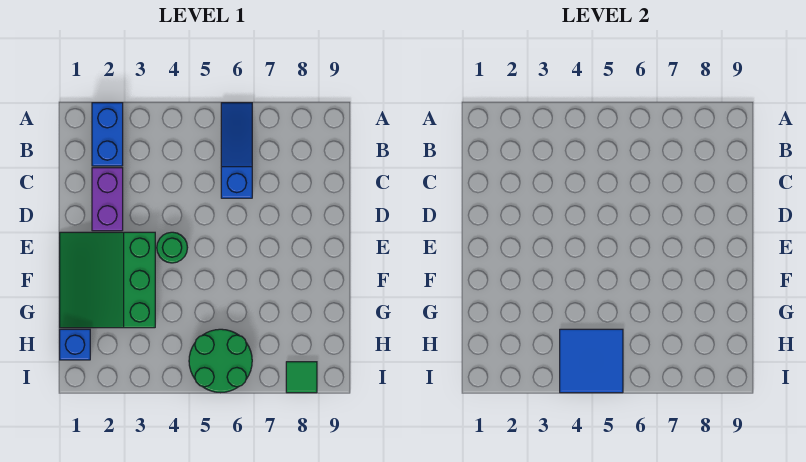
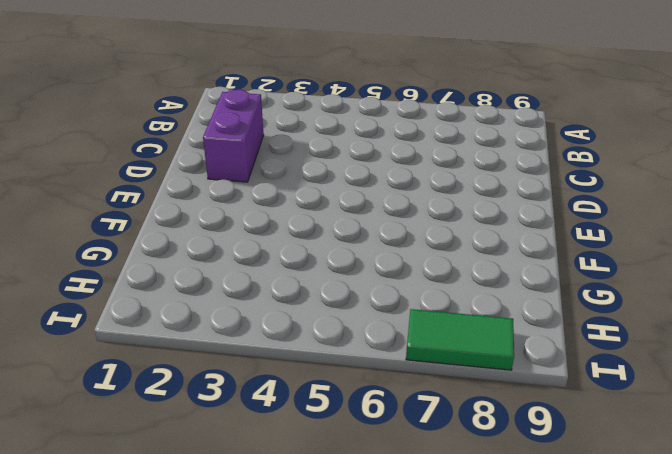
green 1x2 tile [406,309,514,370] -> green 1x1 tile [286,362,317,393]
none -> blue 1x2 brick [92,103,123,166]
none -> blue 1x3 slope [221,103,252,198]

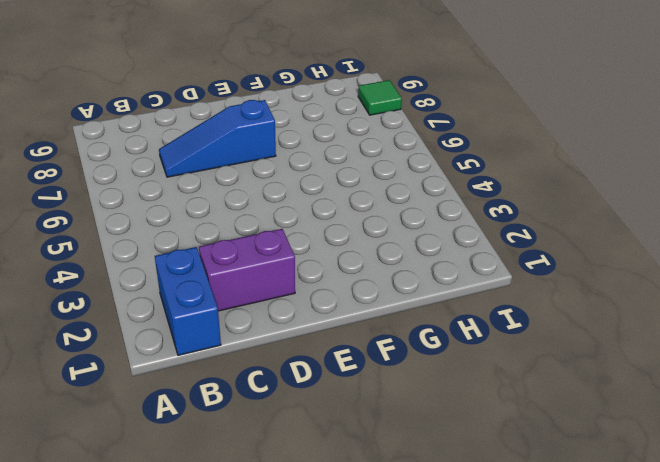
blue 1x2 brick [155,247,221,355] -> blue 1x2 brick turned to [92,103,123,166]
blue 1x3 slope [159,100,276,177] -> blue 1x3 slope moved to [221,103,252,198]
none -> green 3x3 slope [60,232,155,328]
none -> green 1x1 round brick [157,232,188,263]

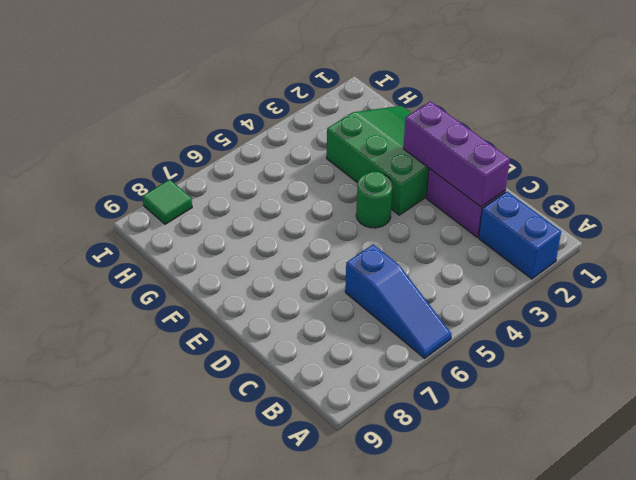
purple 1x3 brick [403,101,510,207] -> none
none -> blue 1x1 brick [60,329,90,360]
none -> green 2x2 round brick [189,329,252,393]

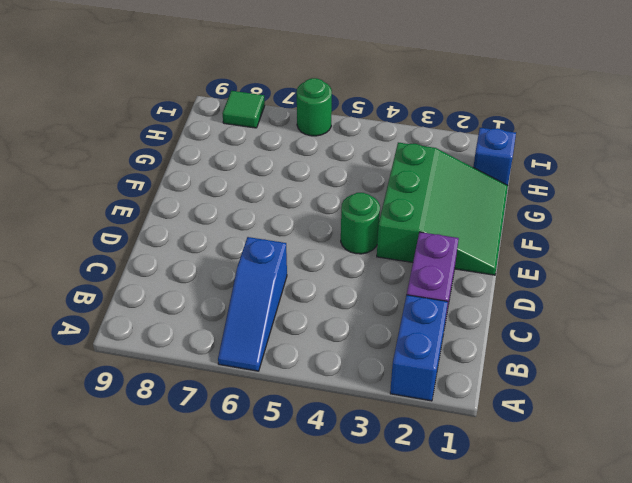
green 1x1 round brick [297,78,332,136] -> green 2x2 round brick [189,329,252,393]
none -> blue 2x2 tile [560,329,623,393]

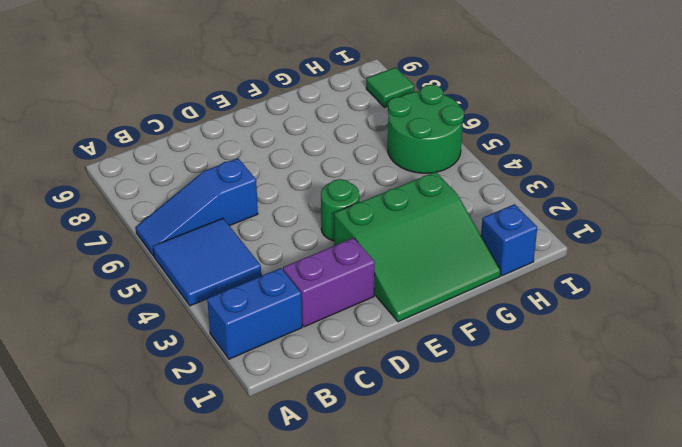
blue 2x2 tile [153,218,261,306] -> blue 2x2 tile moved to [560,329,623,393]

